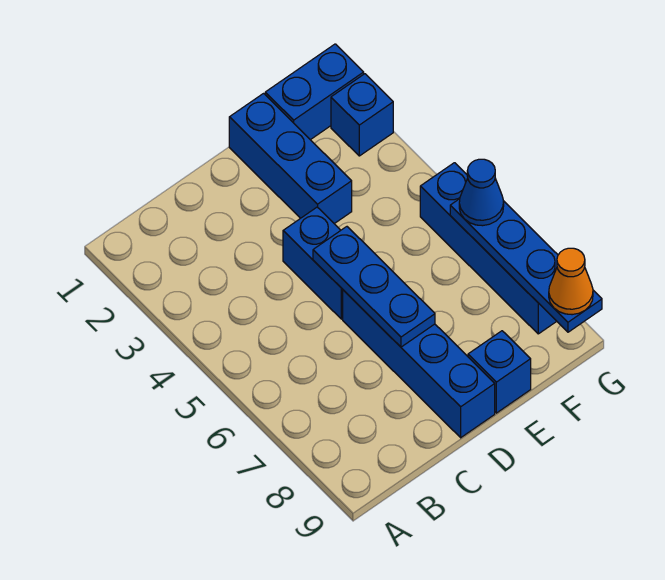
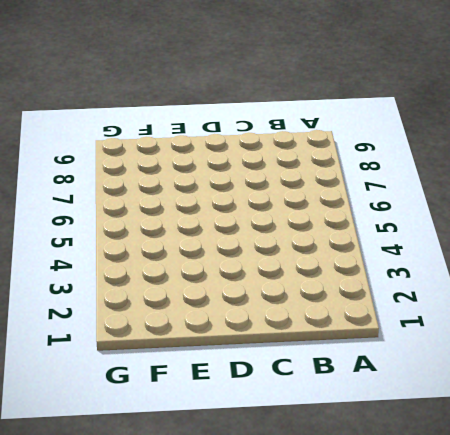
none -> blue 1x2 brick [283,207,343,319]
none -> blue 1x4 brick [343,290,495,438]

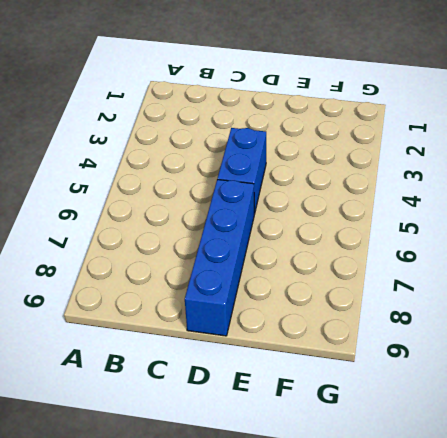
none -> blue 1x3 brick [229,94,352,224]
none -> blue 1x1 brick [468,331,531,413]

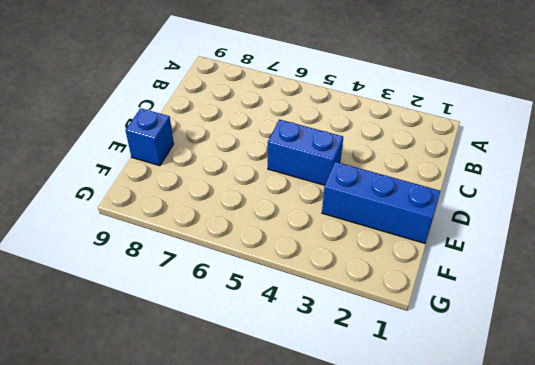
none -> blue 1x4 brick [343,290,495,438]
none -> blue 1x2 brick [265,44,364,140]

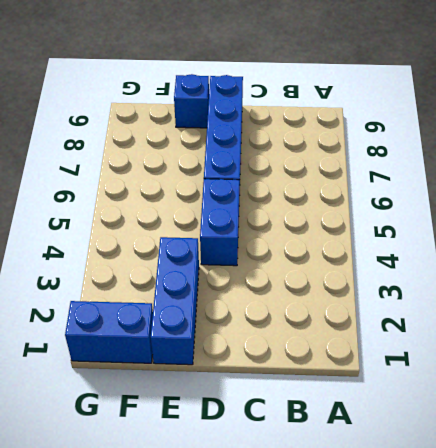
none -> blue 1x1 brick [331,74,393,156]
none -> blue 1x4 brick [420,163,557,334]

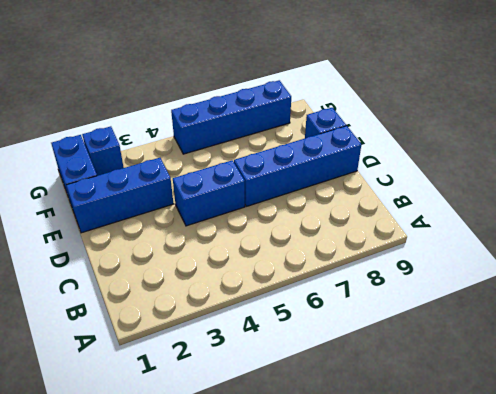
none -> blue 1x3 plate [313,227,435,347]
none -> blue 1x4 plate [450,199,602,332]

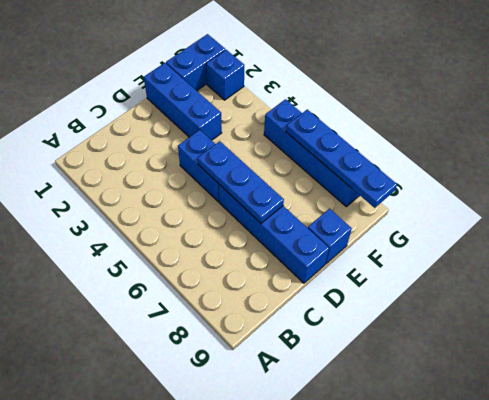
none -> blue 1x1 cone [459,159,504,226]
none -> orange 1x1 cone [549,248,593,315]

